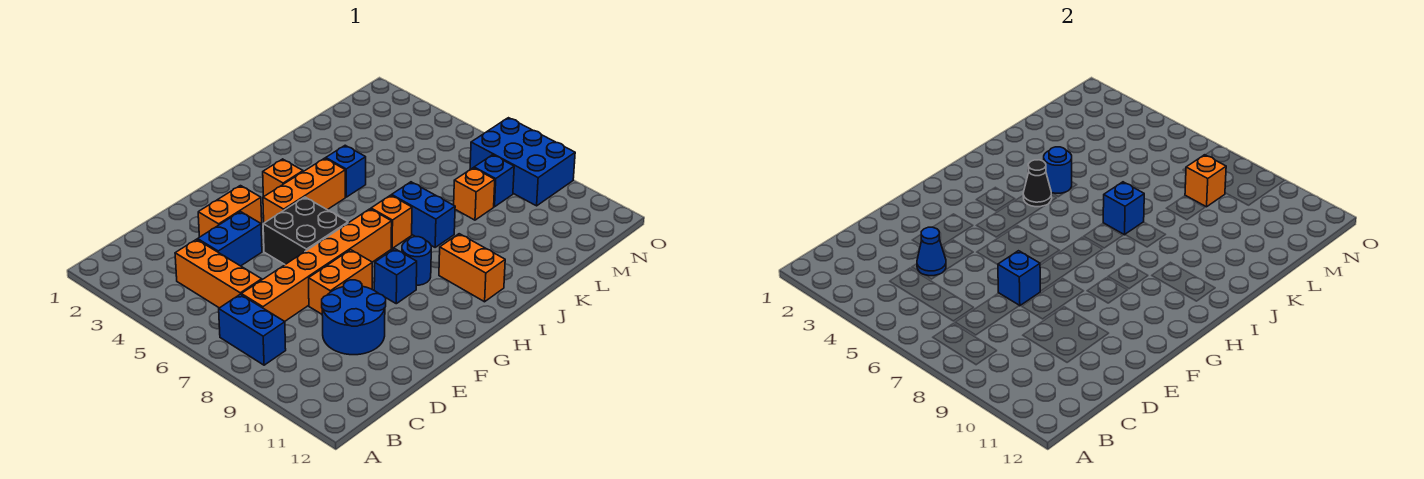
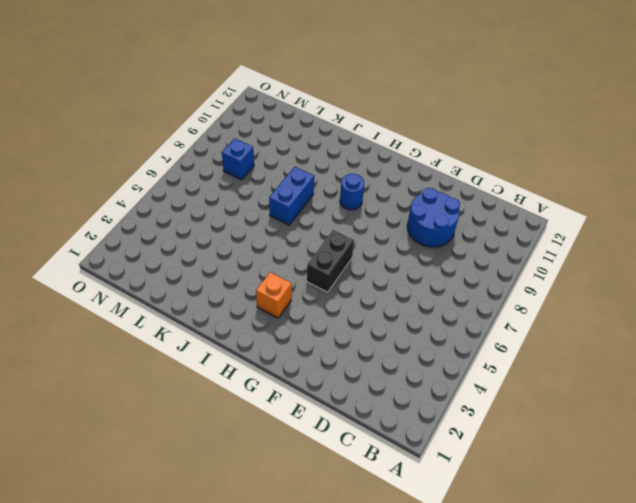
black 1x2 brick [307,230,354,292] -> black 2x2 brick [263,197,348,264]
none -> blue 1x2 brick [219,294,286,365]
none -> orange 1x3 brick [175,239,262,308]
none -> orange 1x6 brick [241,209,392,321]

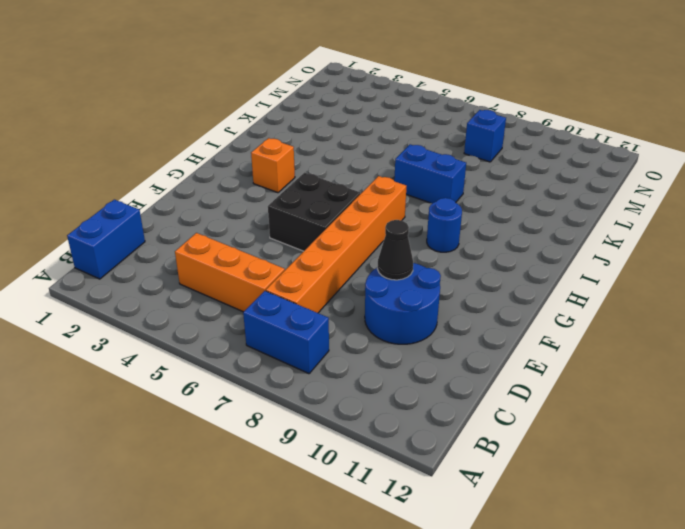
blue 1x2 brick [67,200,145,279] -> blue 1x2 brick moved to [198,212,262,266]
black 1x1 cone [377,220,413,280] -> black 1x1 cone moved to [1023,160,1052,207]
none -> orange 1x2 brick [198,186,262,237]
none -> orange 1x2 brick [309,250,372,314]
none -> orange 1x3 brick [263,158,345,223]

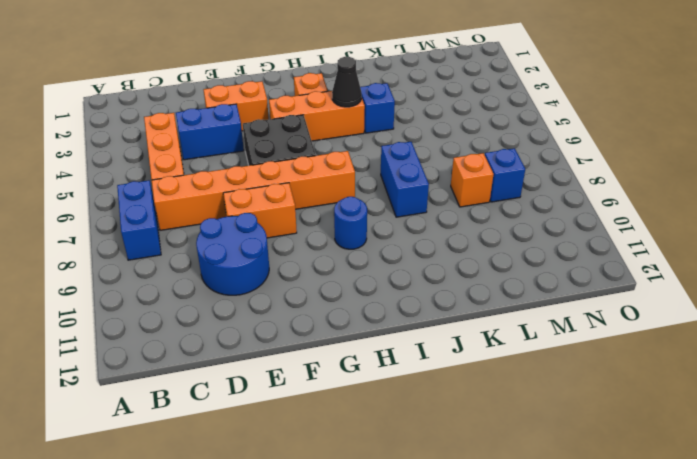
none -> blue 1x1 brick [374,249,417,304]
none -> orange 1x1 brick [371,195,412,248]
none -> orange 1x2 brick [439,234,505,302]

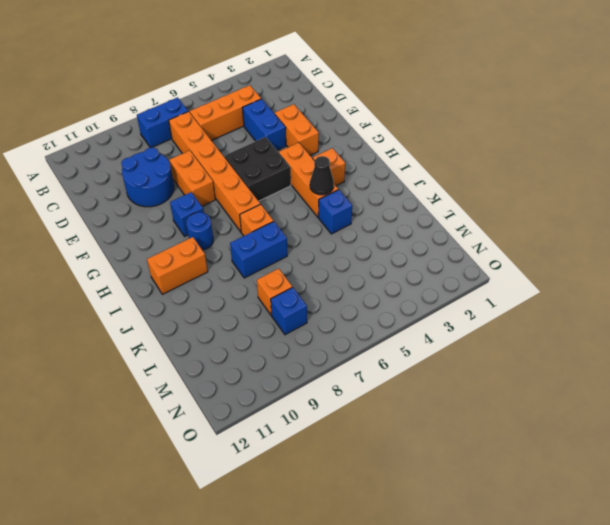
none -> blue 2x3 brick [470,118,575,206]
none -> blue 1x1 cone [917,227,946,276]
none -> blue 1x1 brick [998,251,1040,306]

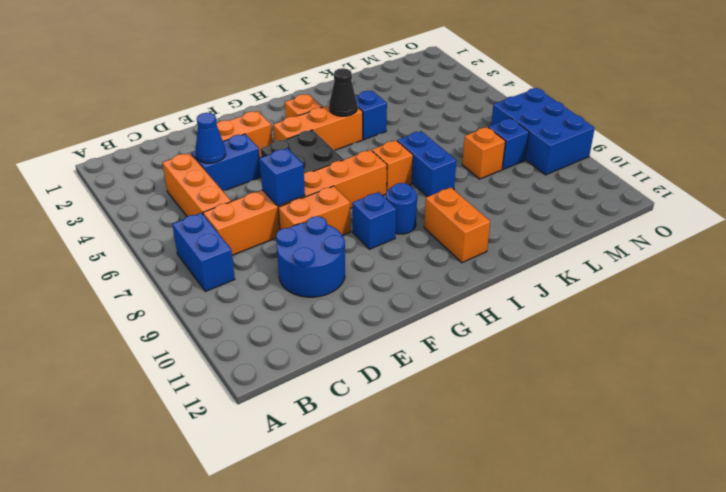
none -> blue 1x1 round brick [1044,147,1072,193]
none -> blue 1x1 brick [1103,182,1144,235]
none -> orange 1x1 brick [1185,155,1226,207]

